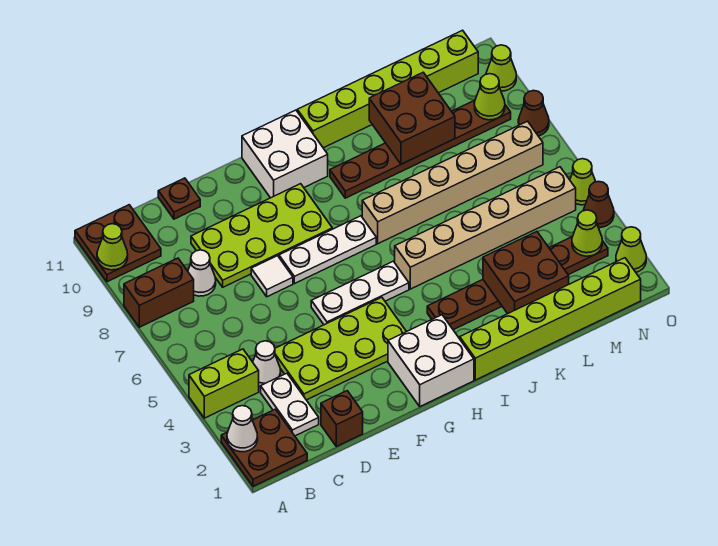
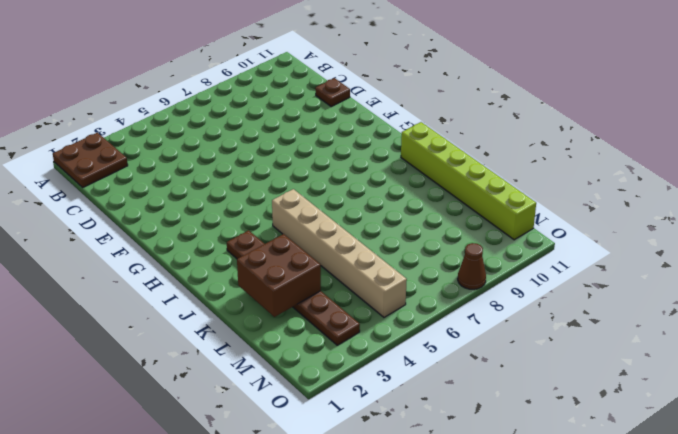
none -> lime 1x2 brick [189,349,259,418]
none -> brown 1x2 brick [124,258,194,327]
none -> brown 2x2 plate [75,205,161,282]
none -> white 1x2 plate [261,373,319,436]

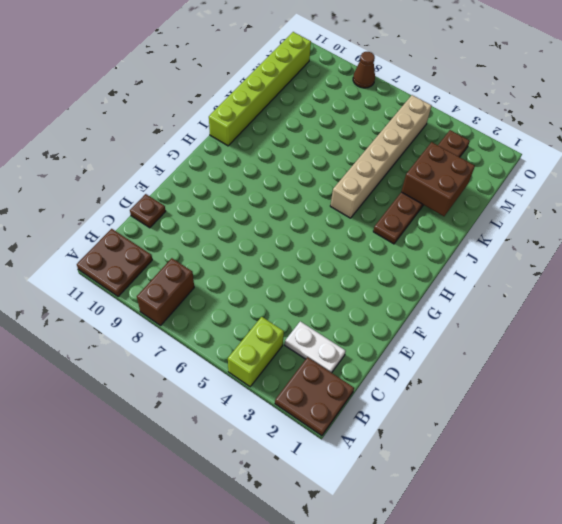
none -> white 1x1 cone [253,341,281,386]
none -> white 1x1 cone [188,250,216,296]
none -> brown 1x1 brick [321,391,363,446]
none -> lime 2x4 plate [275,297,406,400]

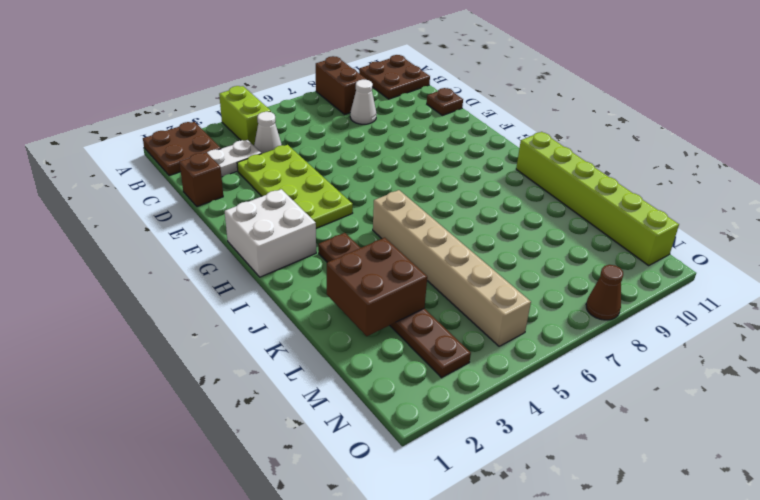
none -> lime 2x4 plate [191,184,332,287]
none -> white 1x1 tile [251,256,293,297]
none -> white 1x3 plate [311,261,409,325]
none -> white 1x3 plate [279,216,376,284]

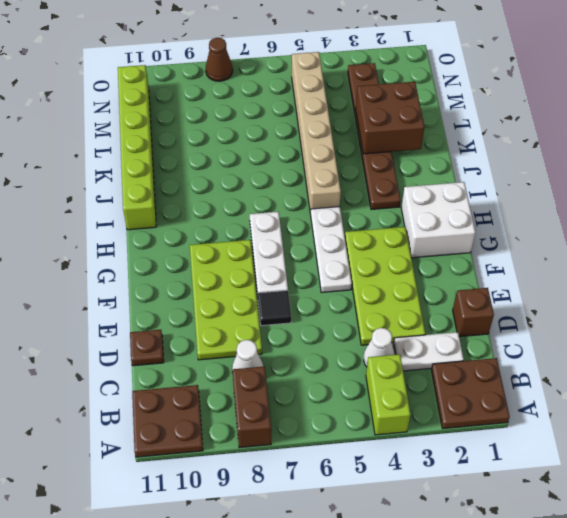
black 1x1 tile [258,290,291,326] -> white 1x1 tile [251,256,293,297]
none -> white 2x2 brick [242,110,328,198]
none -> lime 1x6 brick [460,258,641,380]
none -> tan 1x6 brick [362,121,543,244]
none -> brown 1x6 plate [330,100,511,198]

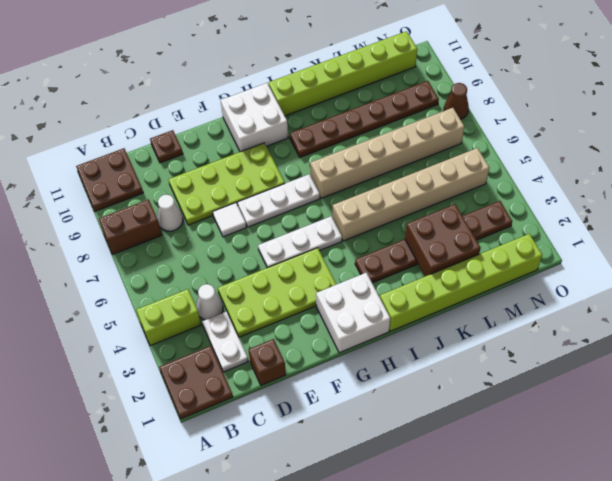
none -> lime 1x1 cone [616,227,646,272]
none -> brown 1x1 cone [583,181,614,228]
none -> lime 1x1 cone [570,159,596,205]
none -> lime 1x1 cone [486,45,516,91]

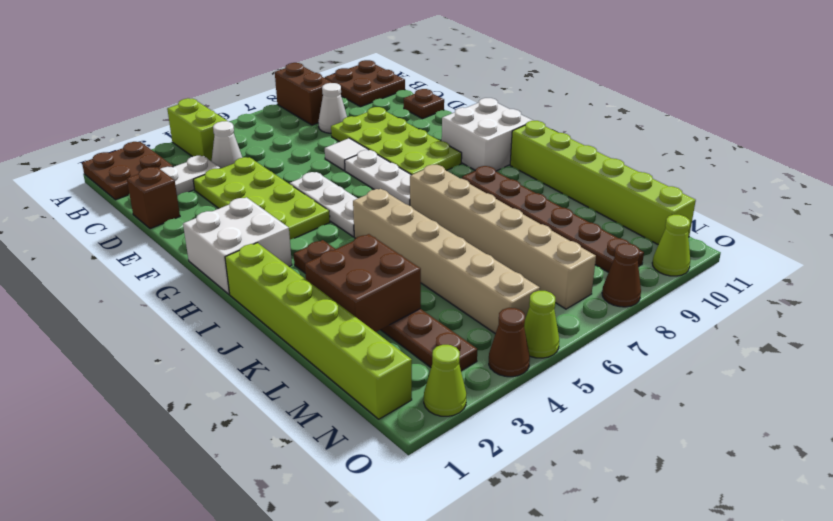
none -> white 1x1 cone [227,406,258,452]
none -> lime 1x1 cone [97,224,128,270]
none -> brown 2x2 brick [369,72,455,164]
none -> lime 1x1 cone [572,210,602,256]

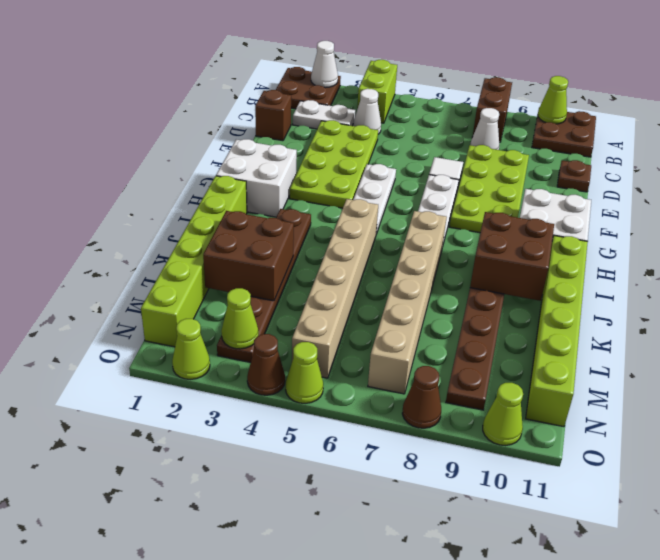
brown 2x2 brick [470,212,554,301] -> brown 2x2 brick moved to [369,72,455,164]
none -> lime 1x1 cone [474,74,505,120]

